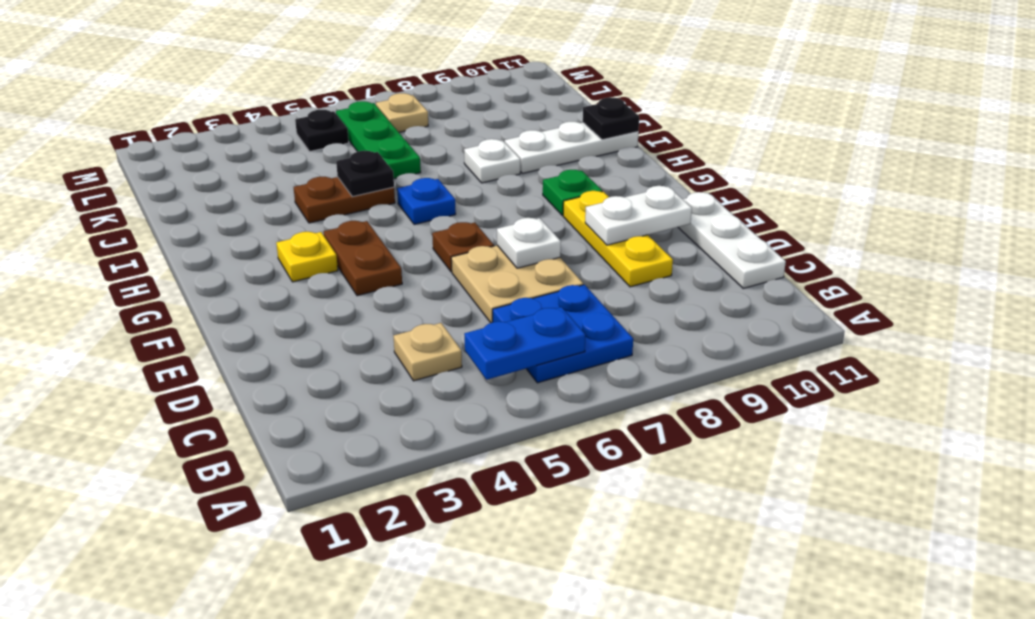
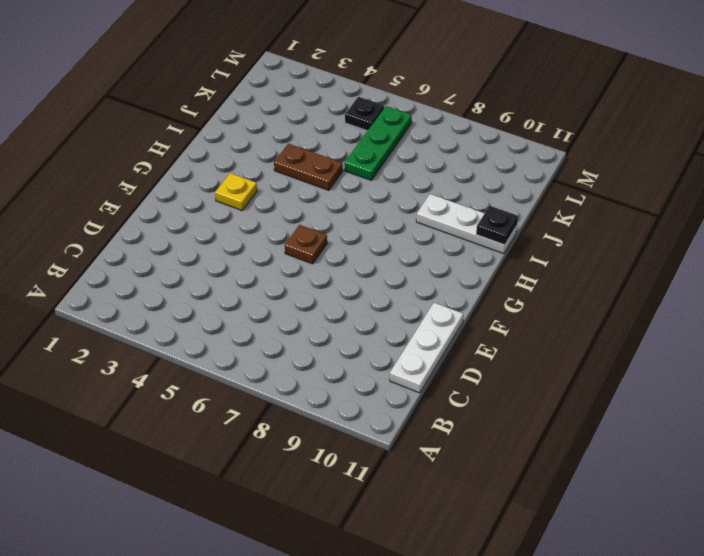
none -> blue 2x2 plate [493,285,633,383]
none -> tan 1x1 plate [394,323,462,381]
none -> tan 2x2 plate [451,245,583,323]

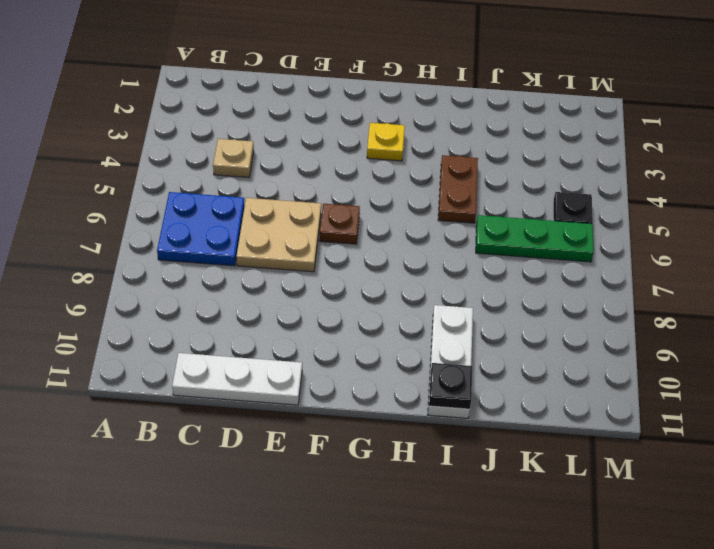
none -> yellow 1x3 plate [563,191,673,287]
none -> brown 1x2 plate [324,221,402,296]
none -> green 1x1 plate [543,170,602,215]

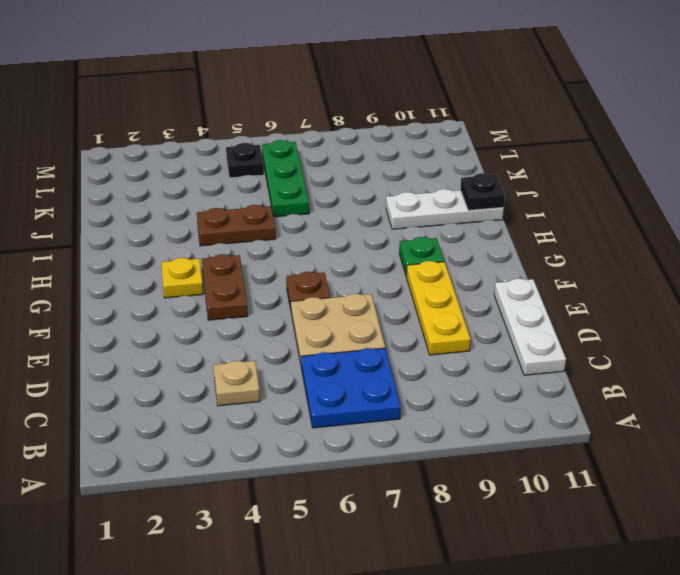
none -> blue 1x1 plate [397,178,456,224]
none -> white 1x1 plate [464,139,520,183]
none -> tan 1x1 plate [376,93,428,132]

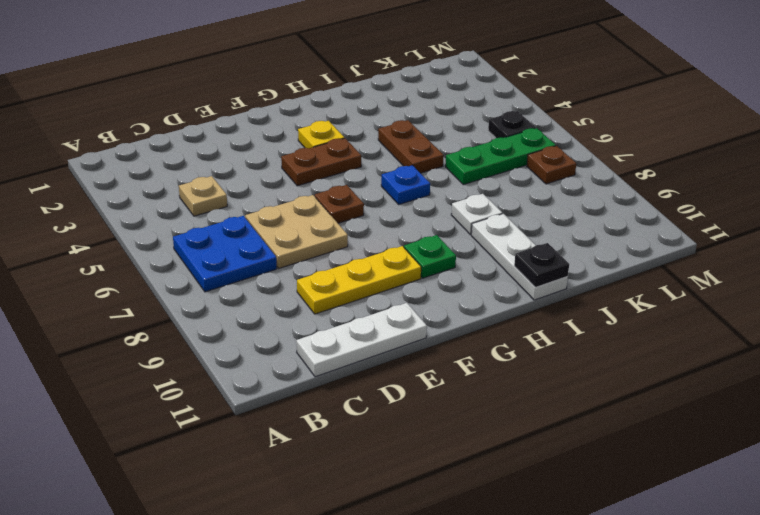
brown 1x1 plate [527,146,576,184] -> tan 1x1 plate [376,93,428,132]
none -> blue 1x2 plate [464,307,585,380]
none -> white 1x1 plate [497,218,561,268]
none -> white 1x2 plate [585,186,692,245]

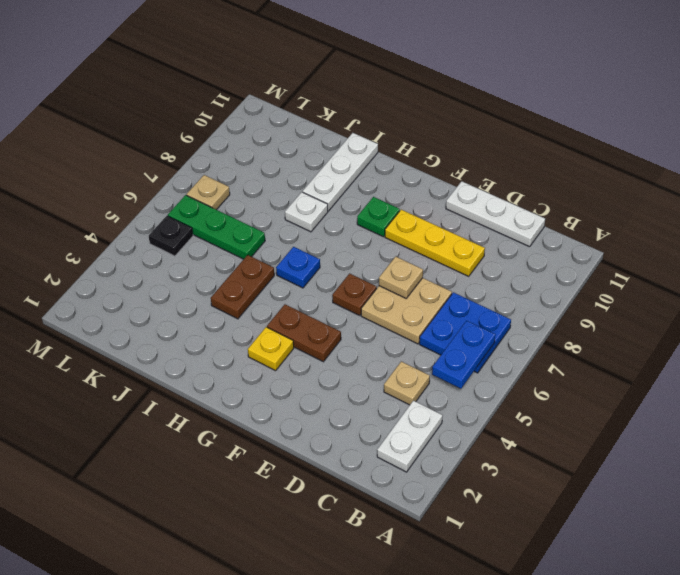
white 1x2 plate [377,401,443,472] -> white 1x2 plate moved to [585,186,692,245]
tan 1x1 plate [379,256,423,298] -> white 1x1 plate [497,218,561,268]
none -> black 1x1 plate [336,151,394,197]
none -> black 1x1 plate [583,97,639,140]

